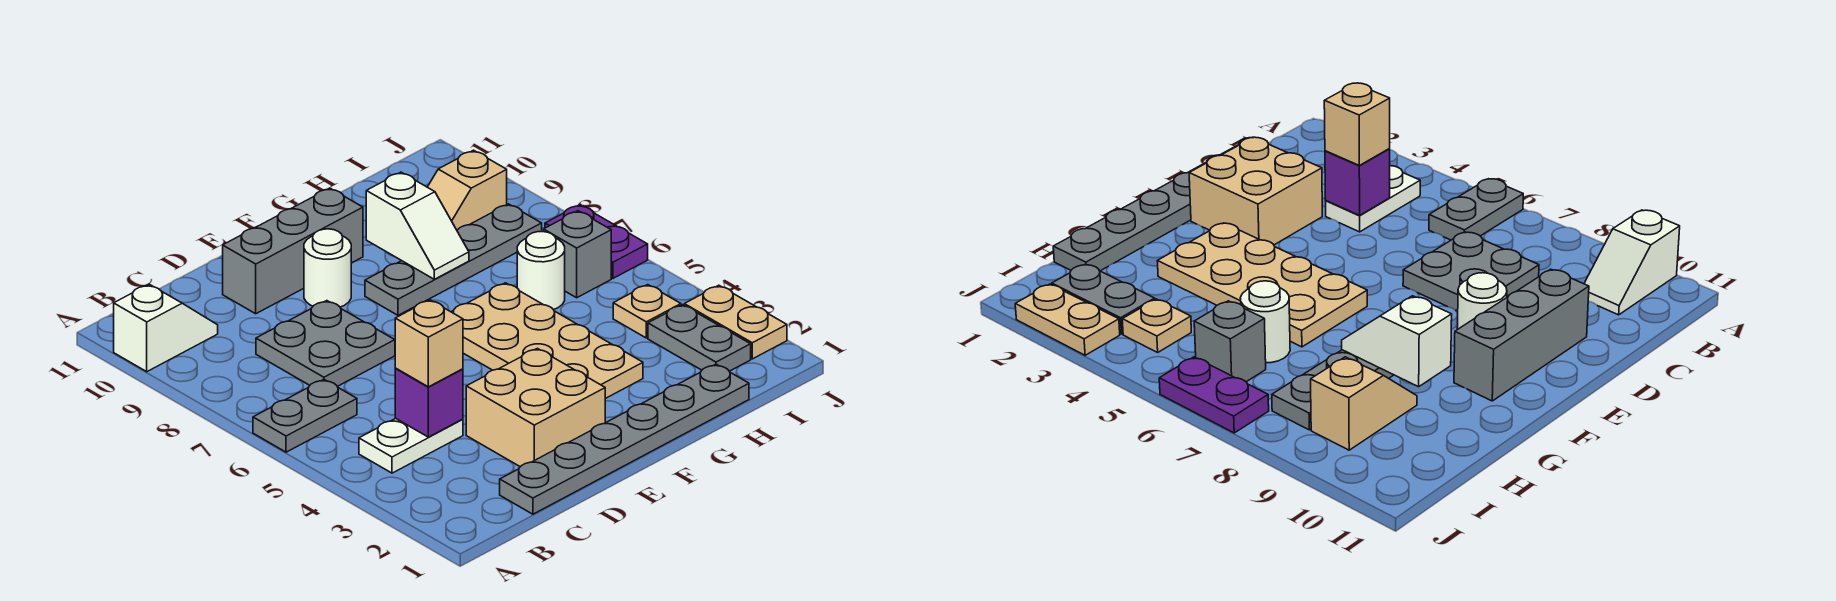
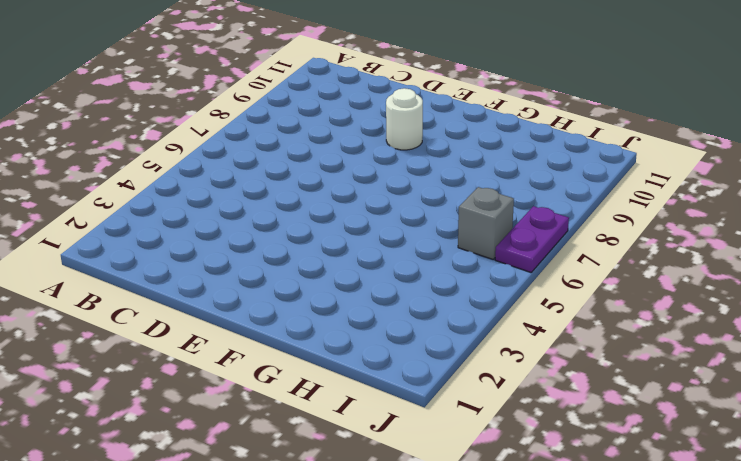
none -> grey 1x2 plate [253,379,357,452]
none -> white 1x2 slope [114,284,218,372]
none -> white 1x2 plate [359,418,463,473]

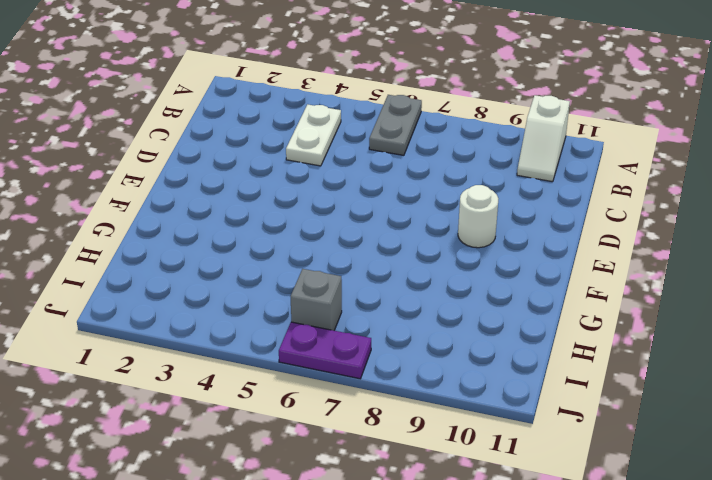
none -> grey 1x6 plate [500,364,749,514]
none -> grey 2x2 plate [256,301,395,386]
none -> tan 2x2 brick [466,348,605,467]

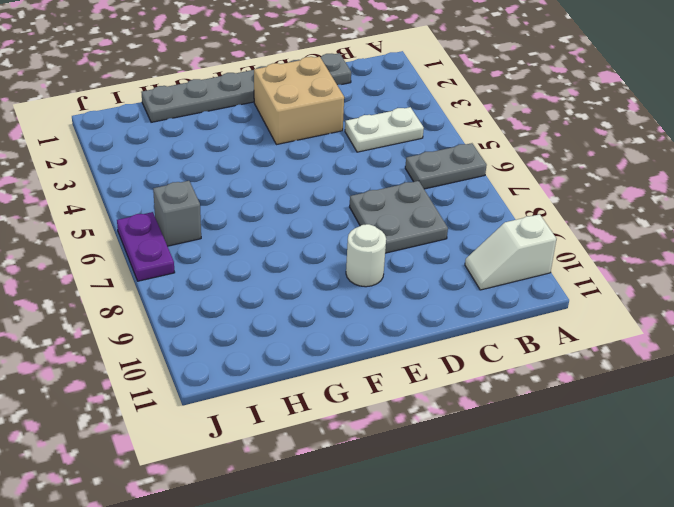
none -> grey 1x3 brick [223,188,363,314]
none -> tan 2x4 plate [451,283,643,399]
none -> grey 1x4 plate [365,204,542,315]

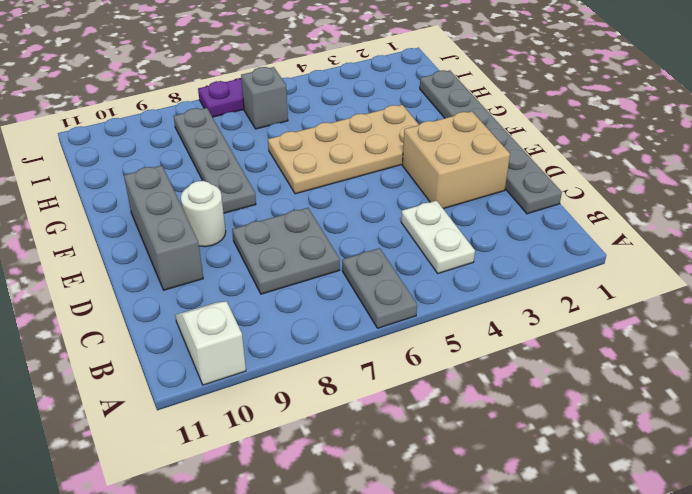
none -> white 1x1 round brick [517,232,565,310]
none -> tan 1x2 slope [428,150,507,230]
none -> grey 1x2 plate [648,305,751,371]

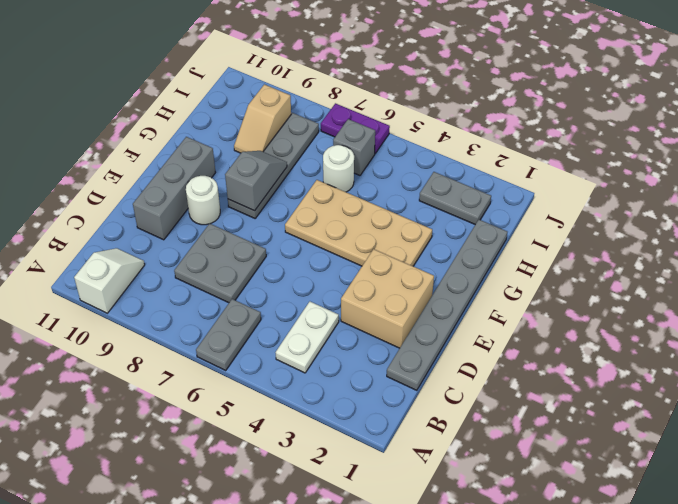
grey 1x2 slope [225,151,287,211] -> white 1x2 slope [366,172,469,279]
none -> tan 1x1 plate [613,285,681,338]
none -> tan 1x2 plate [684,285,787,359]
none -> purple 1x1 brick [395,369,463,437]

